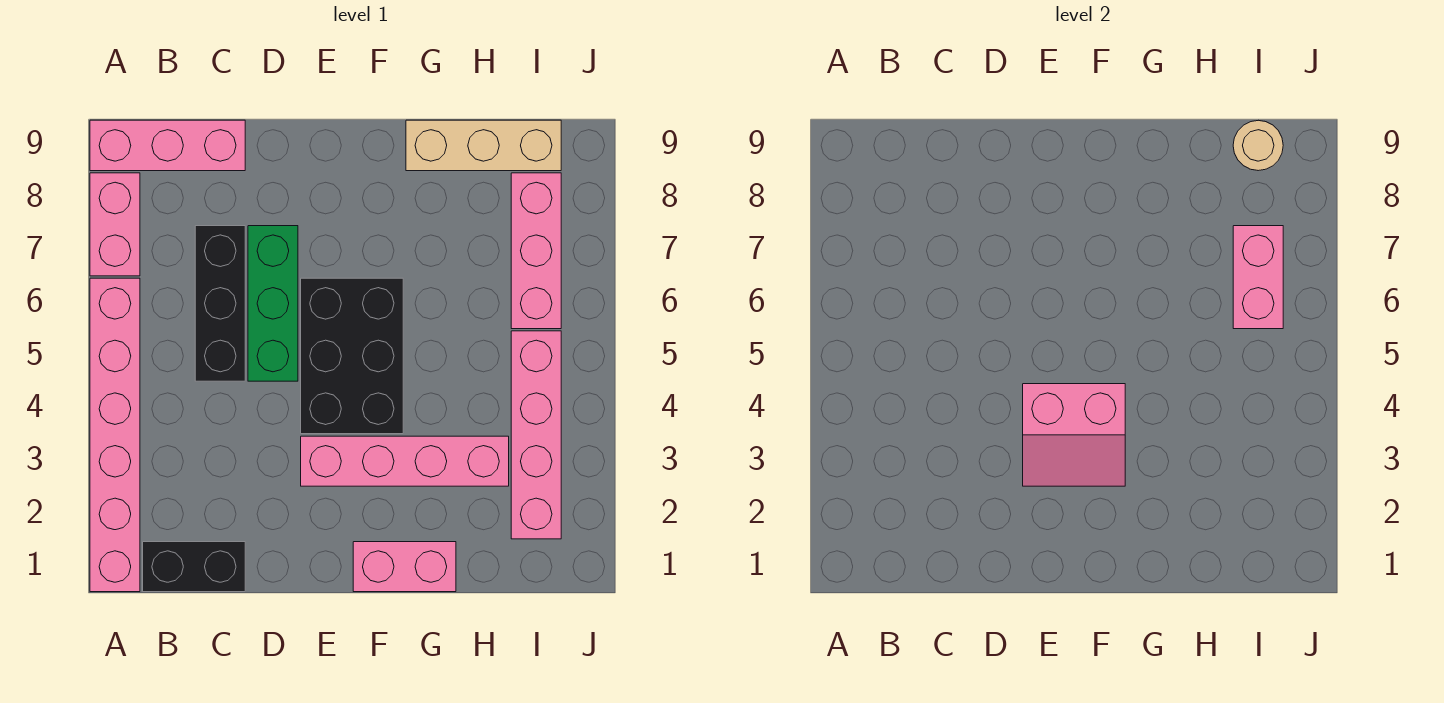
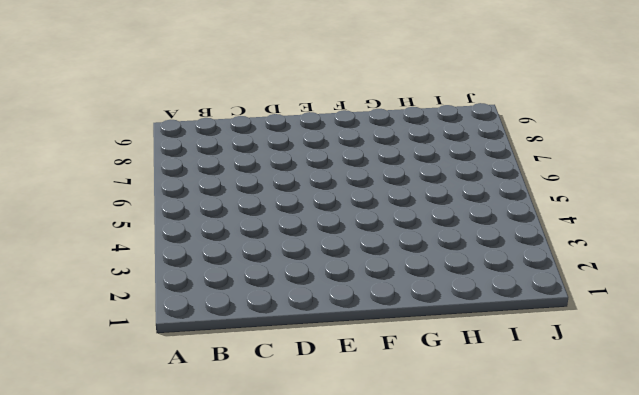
none -> pink 1x6 brick [90,278,140,592]
none -> pink 1x2 brick [90,173,140,276]
none -> pink 1x3 brick [90,120,245,171]

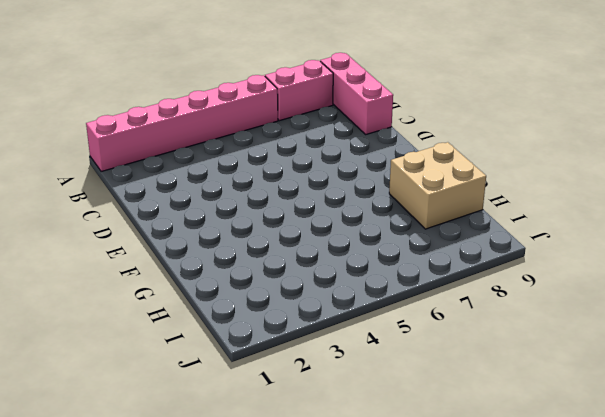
tan 2x2 brick [389,142,486,229] -> tan 1x3 brick [406,120,561,171]
none -> black 1x2 brick [143,542,245,592]
none -> black 1x3 brick [195,226,245,381]
none -> green 1x3 brick [248,226,298,381]

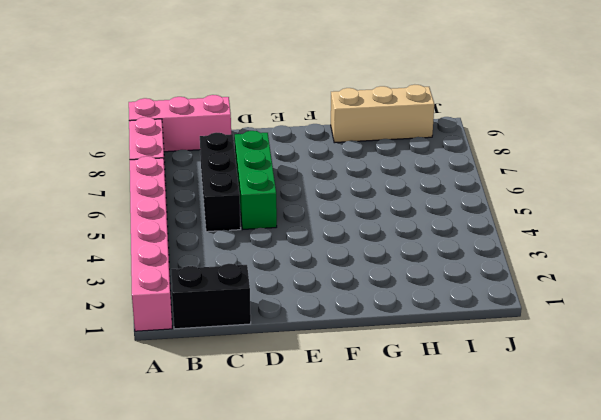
none -> pink 1x4 brick [301,436,509,486]
none -> black 2x3 brick [301,278,403,434]
none -> pink 1x2 brick [353,542,456,592]

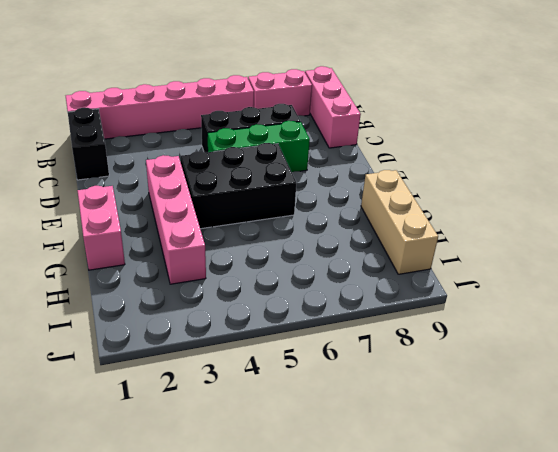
none -> pink 1x4 brick [511,331,561,539]
none -> pink 1x3 brick [511,173,561,329]
none -> pink 2x2 slope [1023,384,1125,486]

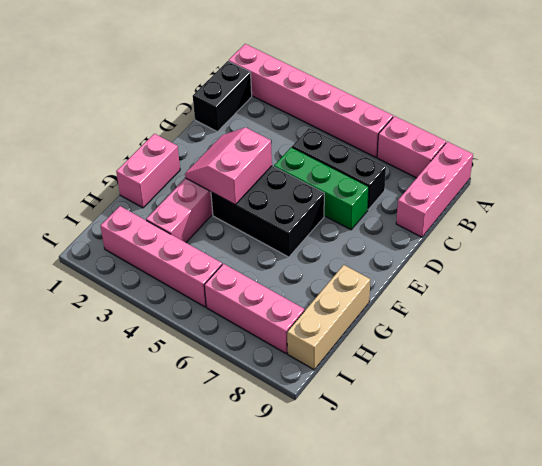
none -> pink 1x2 brick [1233,226,1283,329]
none -> tan 1x1 round brick [1233,120,1283,171]

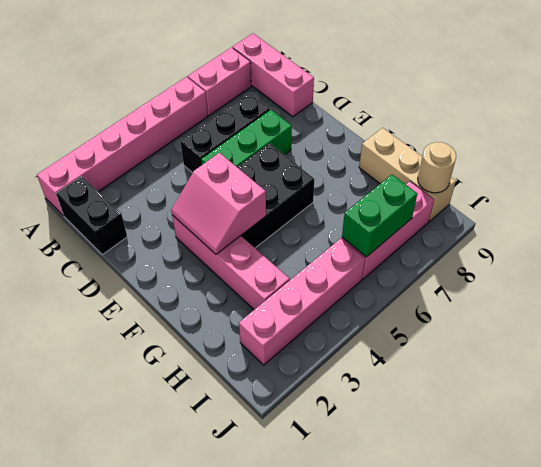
green 1x2 brick [342,175,417,257] -> pink 1x2 brick [1233,226,1283,329]
none -> pink 1x2 brick [353,542,456,592]

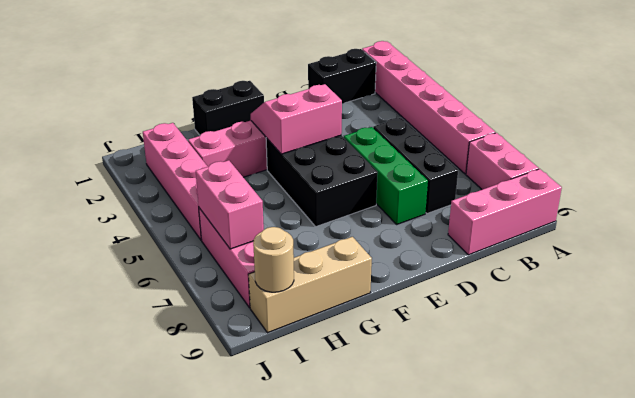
black 1x2 brick [192,81,264,135] -> pink 1x2 brick [353,542,456,592]

